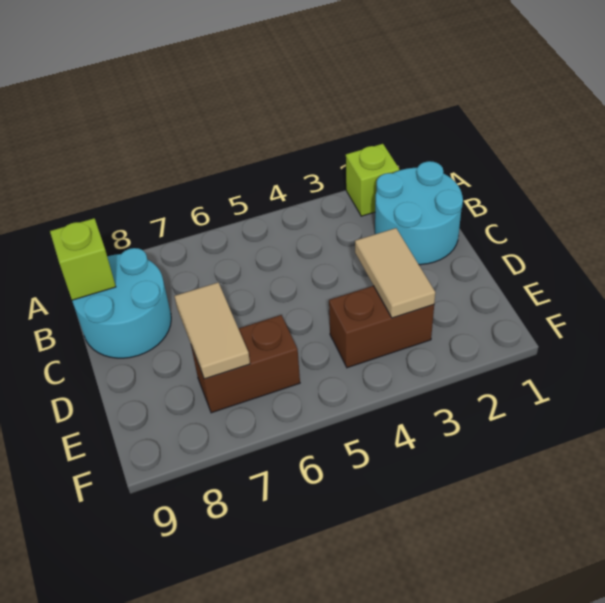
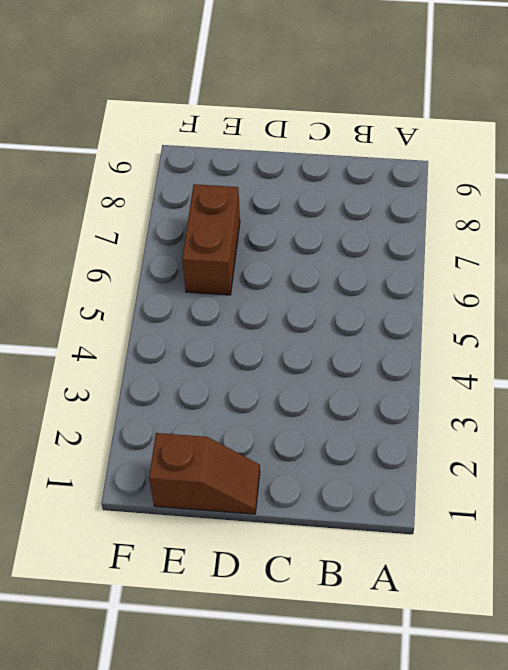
brown 1x2 slope [149,433,260,514] -> none
none -> lime 1x1 brick [346,144,399,216]
none -> cyan 2x2 round brick [375,161,463,265]

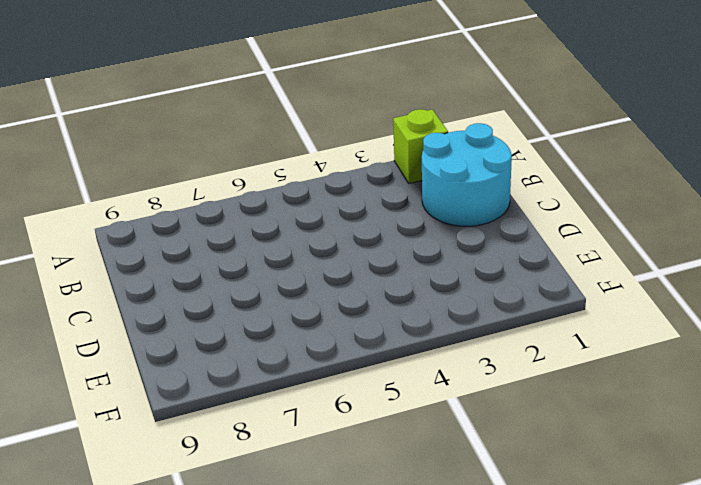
none -> cyan 2x2 round brick [72,248,171,358]
none -> brown 1x2 brick [329,286,434,368]

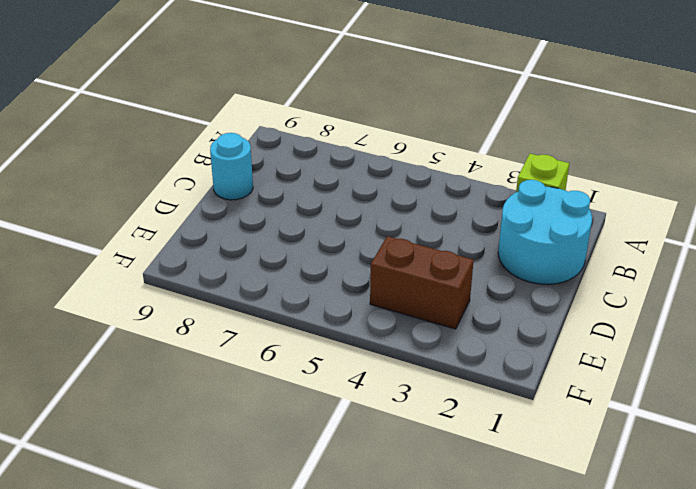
cyan 1x1 round brick [210,133,253,200] -> cyan 2x2 round brick [72,248,171,358]
none -> brown 1x2 brick [191,315,300,413]
none -> lime 1x1 brick [50,218,116,300]

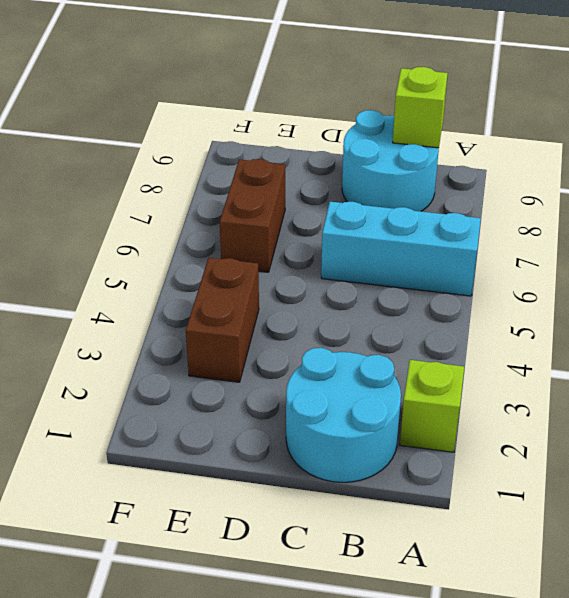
cyan 1x3 brick [321,202,481,296] -> none
none -> tan 1x2 tile [355,228,435,318]
none -> tan 1x2 tile [174,283,250,379]

